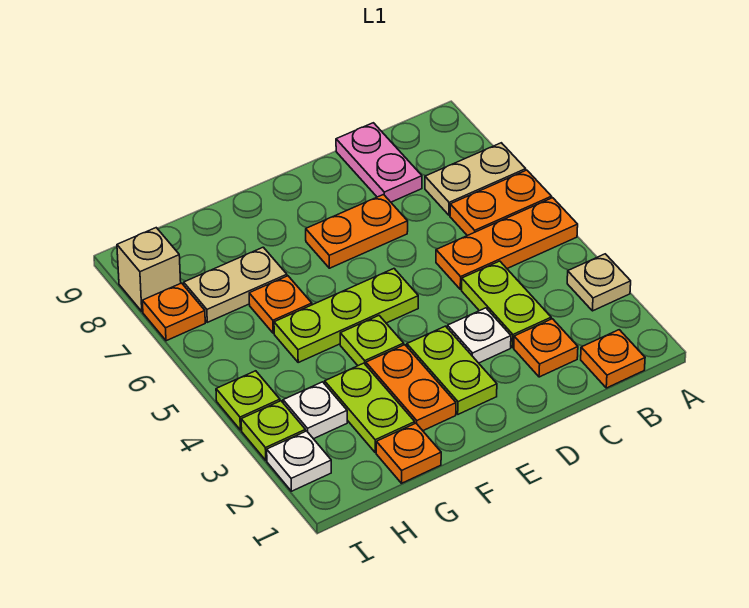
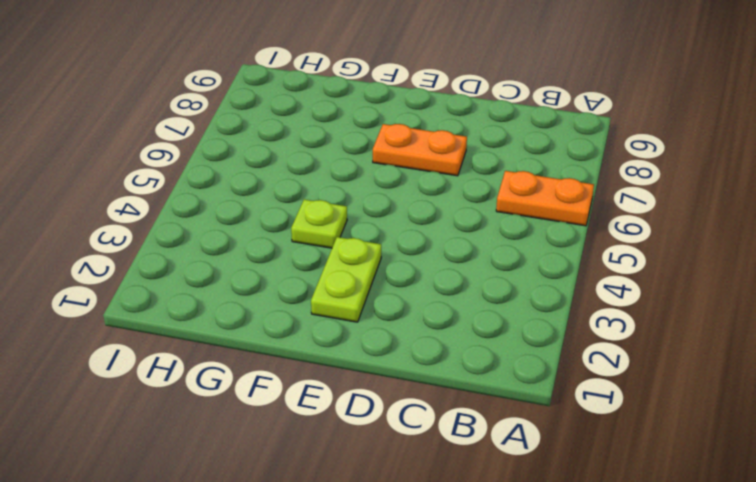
none -> tan 1x1 plate [567,254,631,311]
none -> orange 1x3 plate [436,198,578,290]
none -> tan 1x2 plate [425,143,526,215]

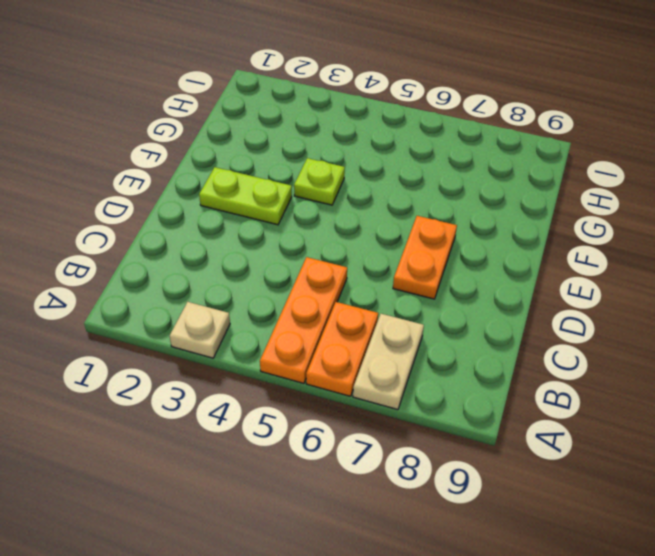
none -> orange 1x1 plate [581,330,645,388]
none -> orange 1x1 plate [514,319,578,377]
none -> lime 1x2 plate [462,261,551,347]

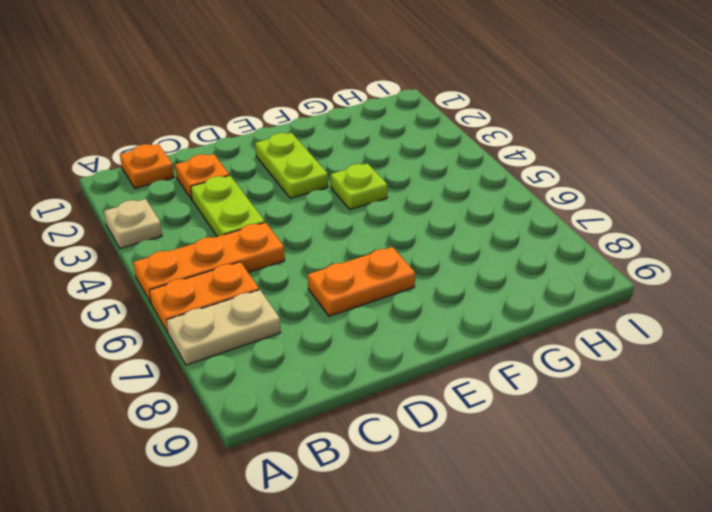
none -> pink 1x2 plate [336,123,422,202]
none -> white 1x1 plate [447,308,511,363]
none -> lime 1x3 plate [274,269,418,362]

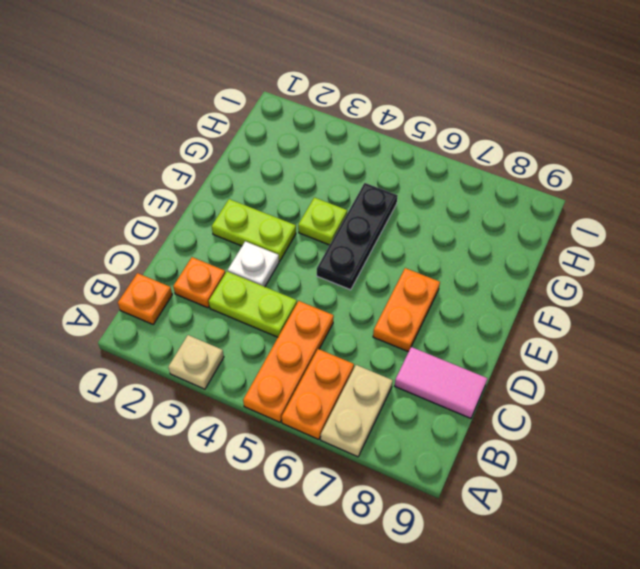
pink 1x2 tile [395,347,487,418] -> pink 1x2 plate [336,123,422,202]
black 1x3 plate [317,183,398,290] -> lime 1x3 plate [274,269,418,362]
none -> orange 1x2 plate [366,345,456,431]
none -> orange 1x1 plate [376,423,441,483]
none -> lime 1x2 plate [325,363,415,453]

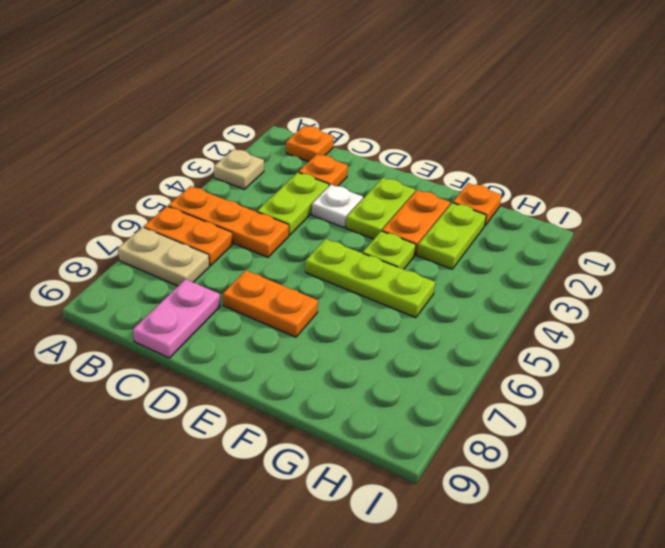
none -> orange 1x1 plate [249,276,312,333]
none -> tan 1x2 plate [184,247,287,322]
none -> white 1x1 plate [283,382,347,439]

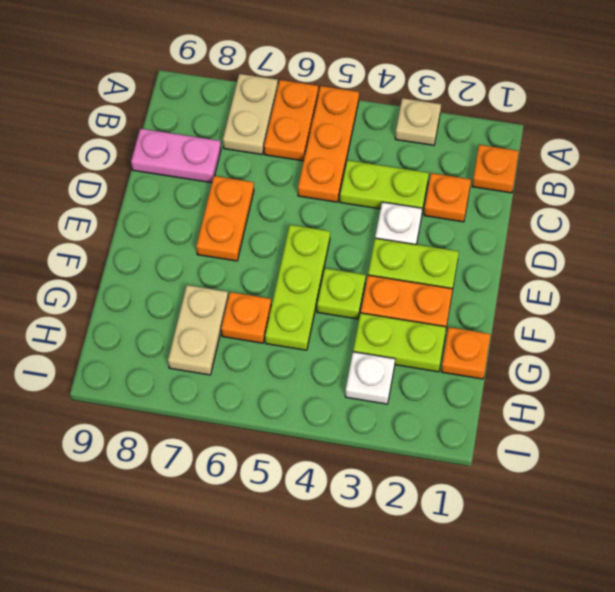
none -> white 1x1 plate [267,431,331,491]
none -> lime 1x1 plate [241,401,305,460]
none -> lime 1x1 plate [216,371,280,430]

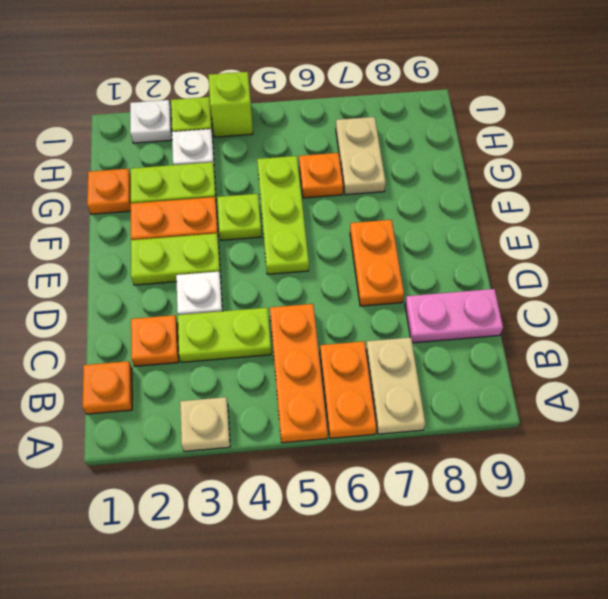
lime 1x1 brick [208,72,253,137] -> lime 1x1 plate [216,371,280,430]
none -> orange 1x1 plate [142,283,205,341]
none -> tan 1x1 brick [117,228,181,312]

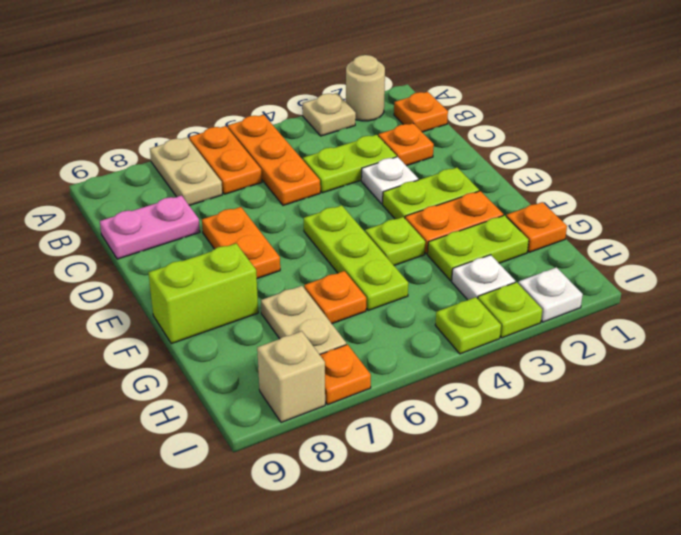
tan 1x1 round brick [346,55,385,121] -> none
lime 1x2 brick [148,244,258,344] -> none

